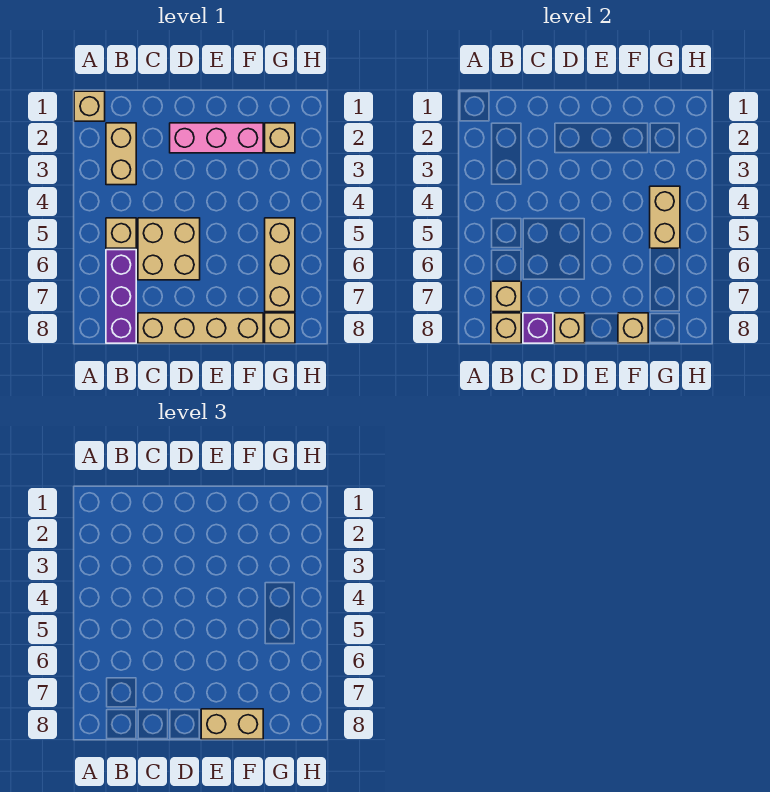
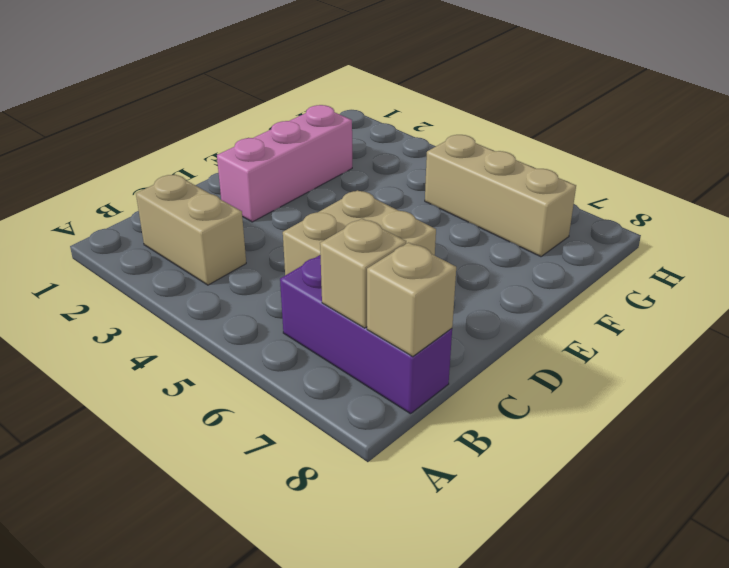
none -> tan 1x1 brick [74,91,105,121]
none -> tan 1x1 brick [106,218,136,248]
none -> tan 1x4 brick [138,313,263,343]

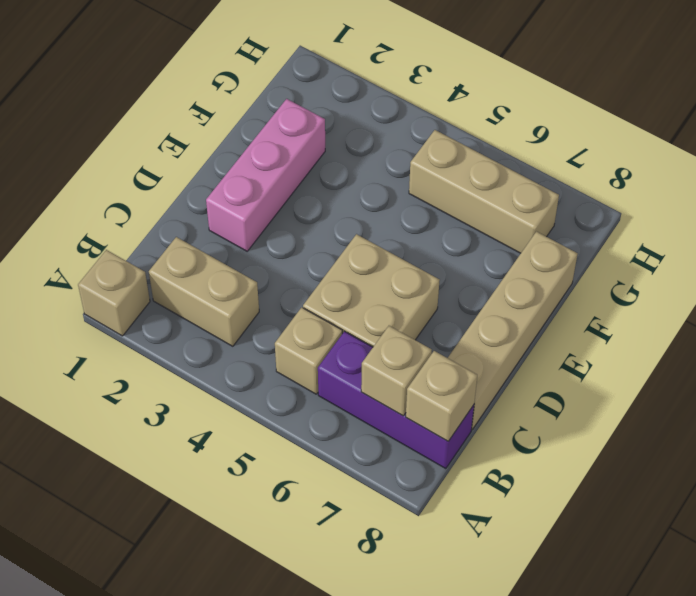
none -> tan 1x1 brick [265,123,295,153]
none -> tan 1x1 brick [265,313,295,343]
none -> purple 1x1 brick [523,313,553,343]

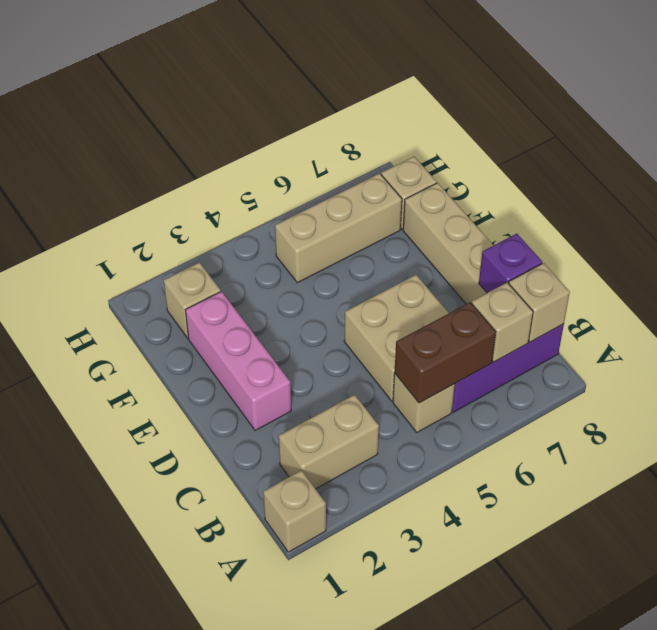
brown 1x2 brick [395,302,496,403] -> none
none -> tan 1x1 brick [555,313,585,343]
none -> tan 1x1 brick [618,313,648,343]
none -> tan 1x2 brick [650,186,680,248]

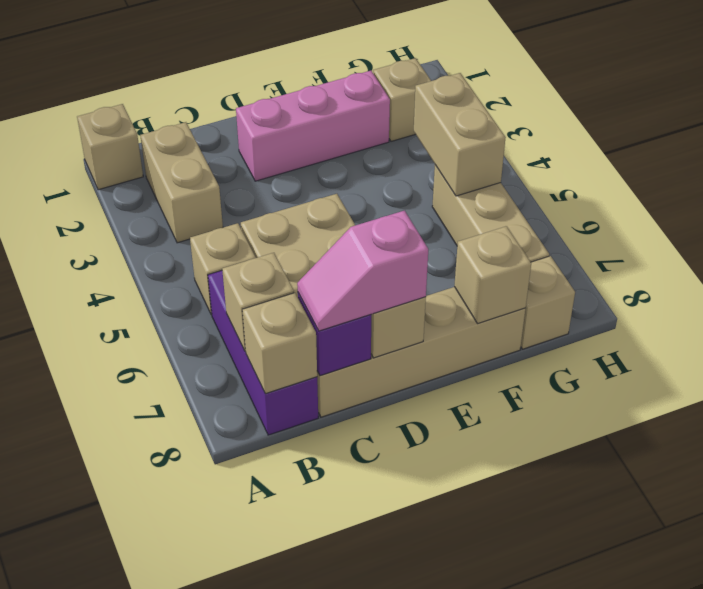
pink 1x2 slope [297,211,428,331] -> none
none -> tan 1x2 brick [201,709,263,739]

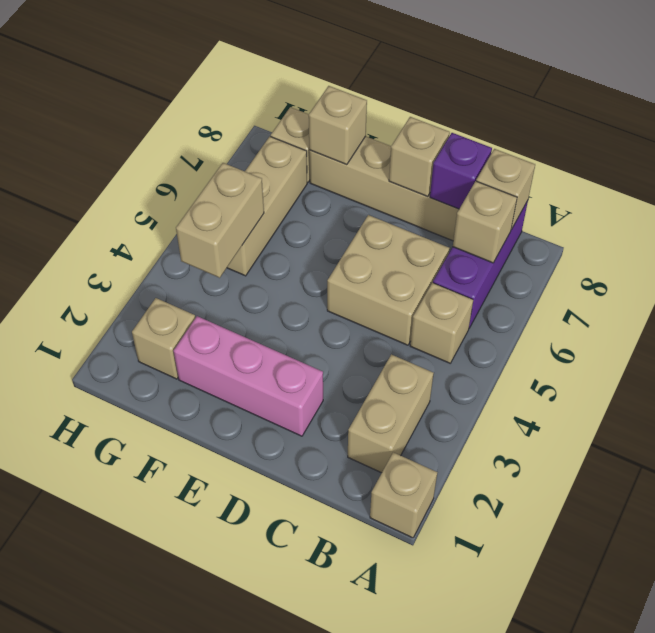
none -> tan 1x2 brick [201,709,263,739]

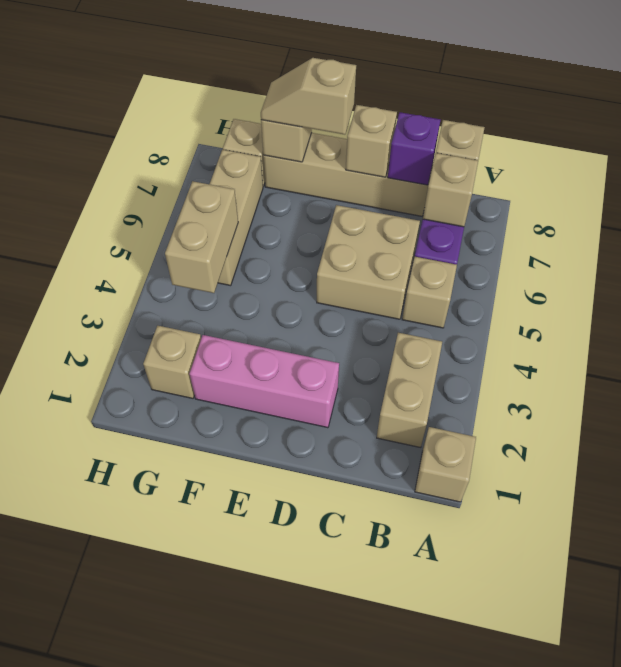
tan 1x2 slope [261,58,356,135] -> tan 1x2 brick [201,709,263,739]

